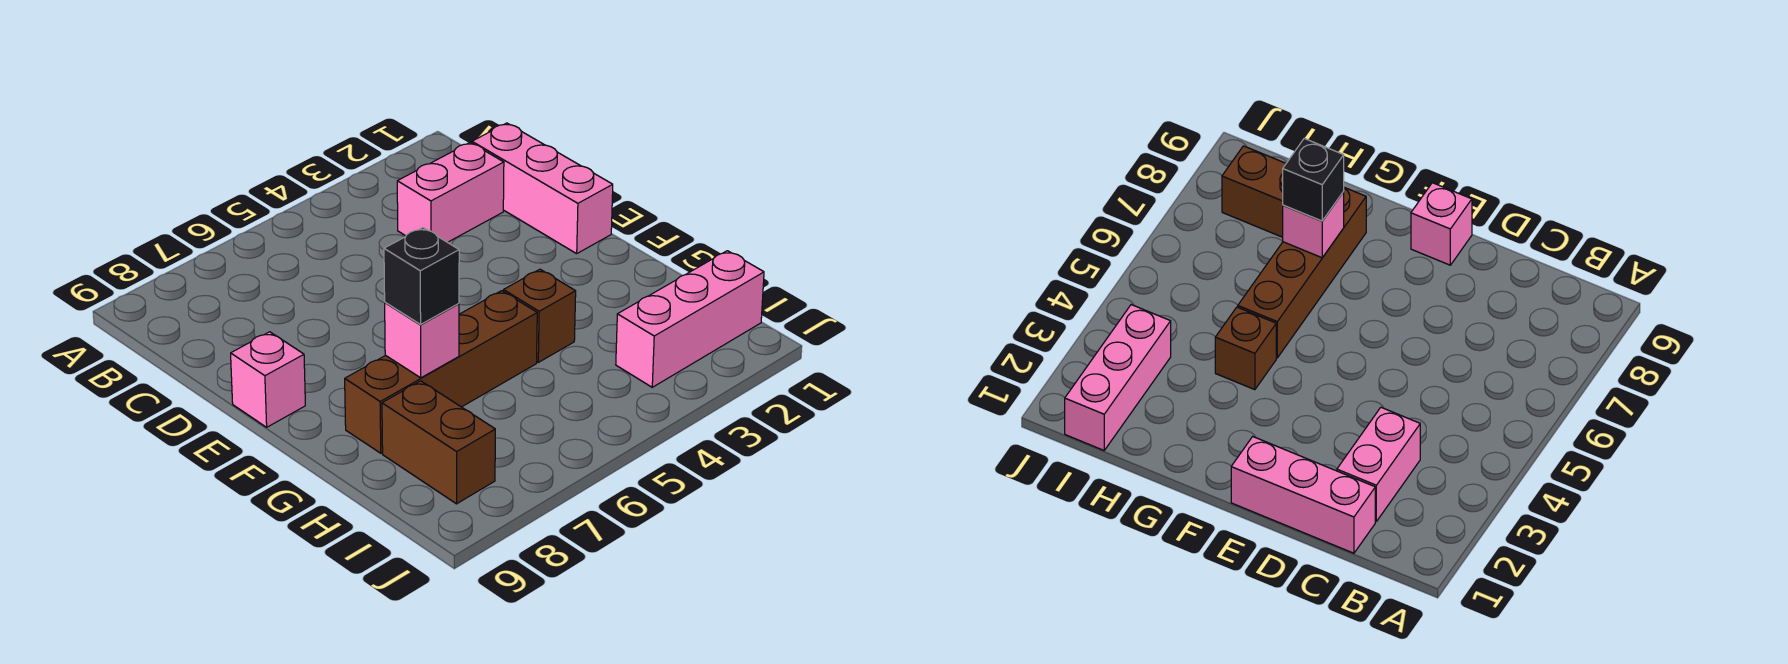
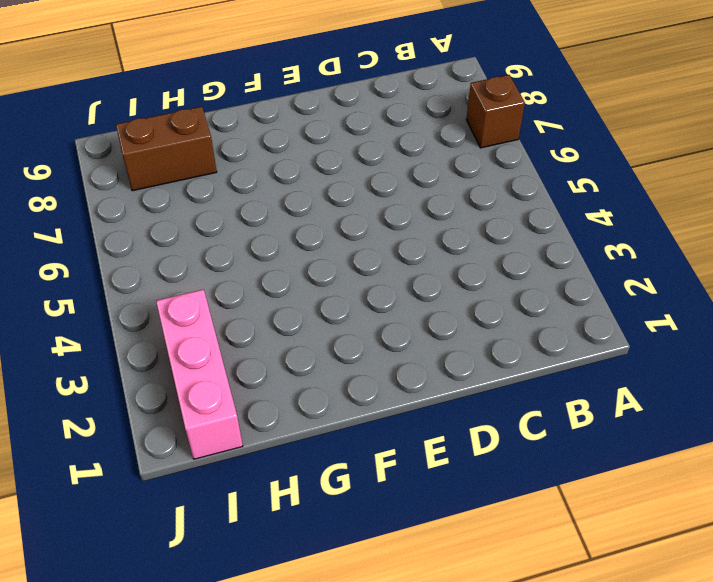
brown 1x1 brick [466,75,525,148] -> brown 1x1 brick moved to [503,269,576,362]
none -> pink 1x3 brick [472,123,613,254]
none -> pink 1x2 brick [397,142,504,242]

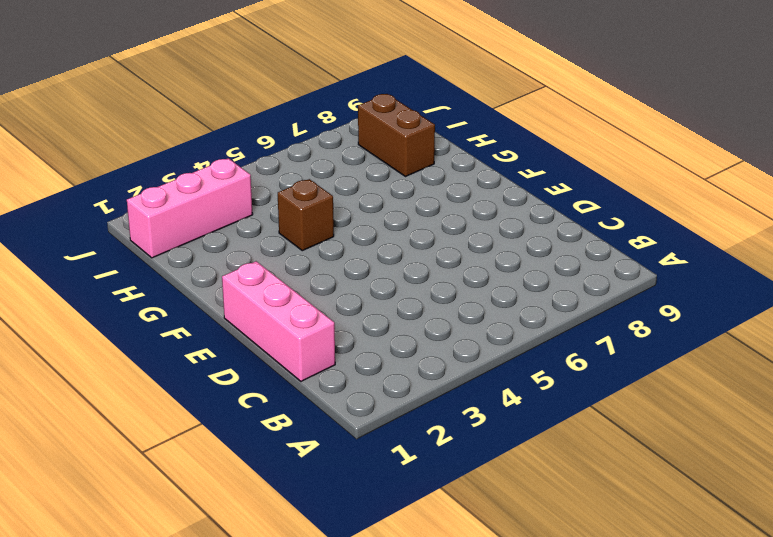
none -> pink 1x2 brick [397,142,504,242]
none -> pink 1x1 brick [231,332,305,427]

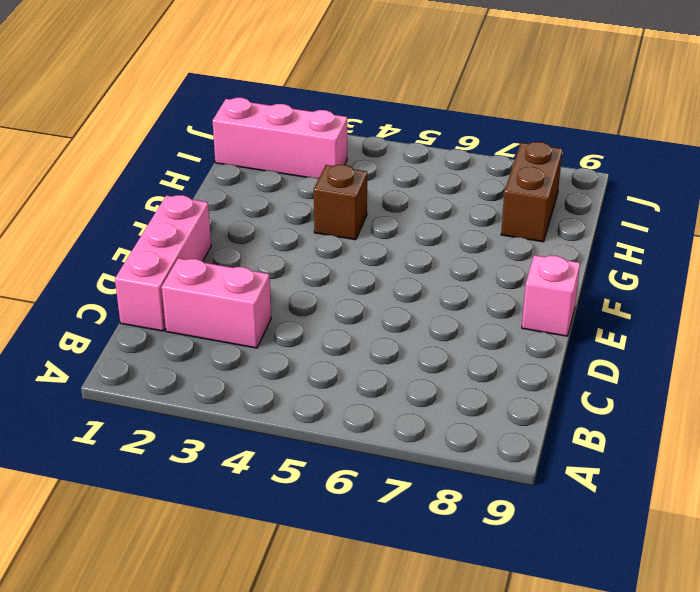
none -> brown 1x4 brick [345,291,537,453]
none -> pink 1x1 brick [385,303,459,378]

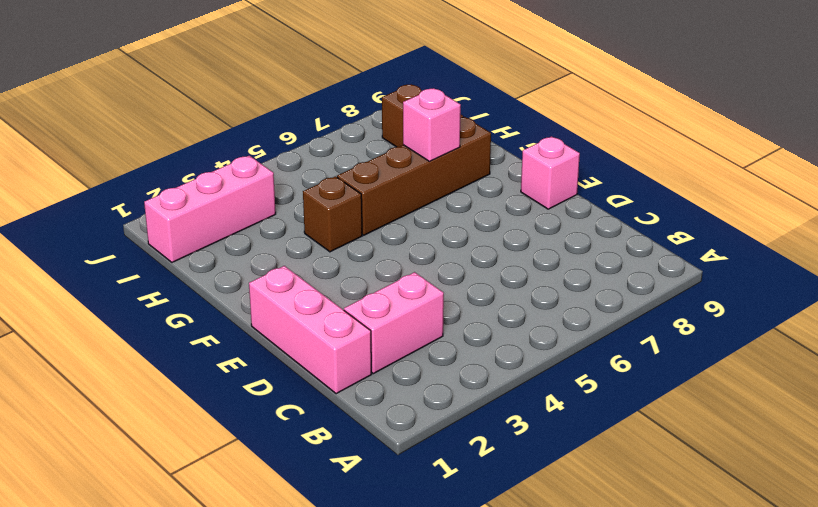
none -> black 1x1 brick [384,228,459,324]

